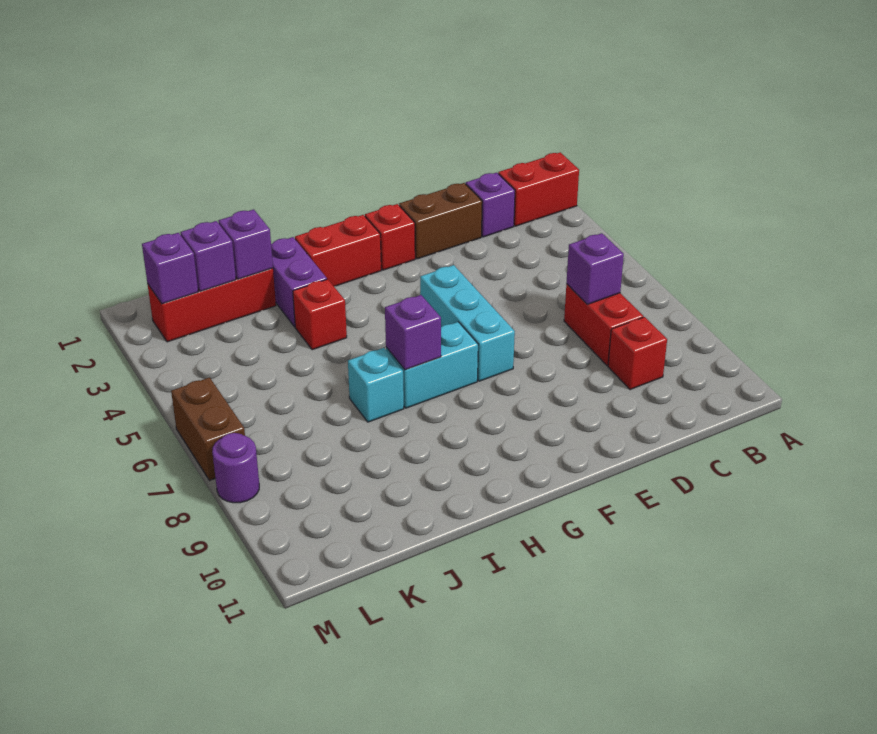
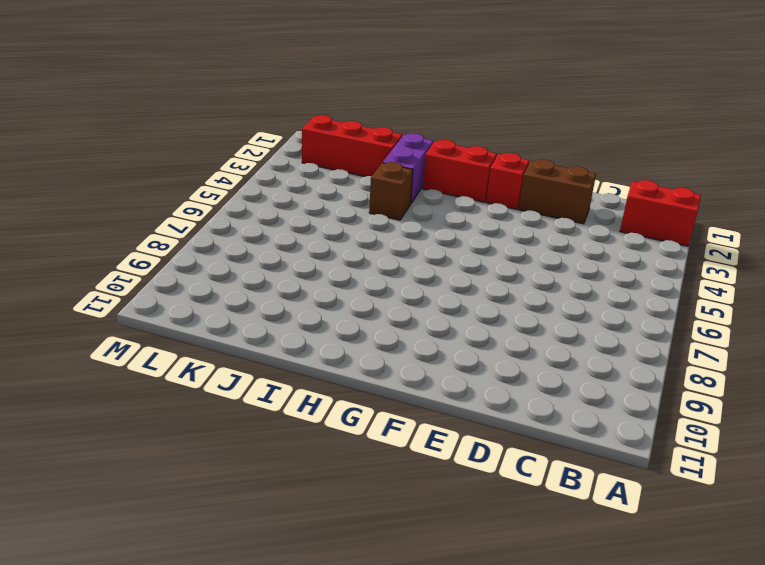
brown 1x1 brick [369,162,413,220] -> red 1x1 brick [293,279,347,350]
none -> purple 1x1 brick [466,173,515,237]
none -> red 1x2 brick [564,284,643,366]
none -> red 1x1 brick [608,317,667,390]

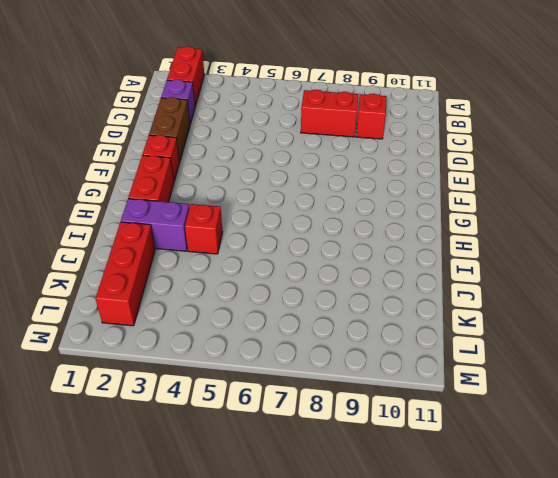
none -> cyan 1x3 brick [420,265,515,381]
none -> cyan 1x2 brick [386,322,478,408]
none -> cyan 1x1 brick [348,348,404,422]

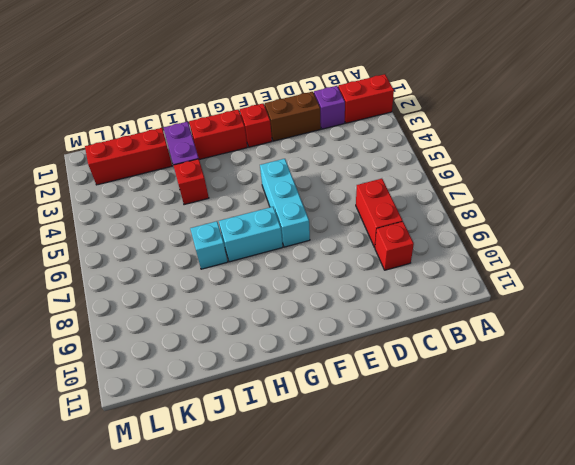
none -> brown 1x2 brick [171,378,245,480]
none -> purple 1x1 round brick [212,433,259,503]
none -> purple 1x1 brick [567,233,624,304]

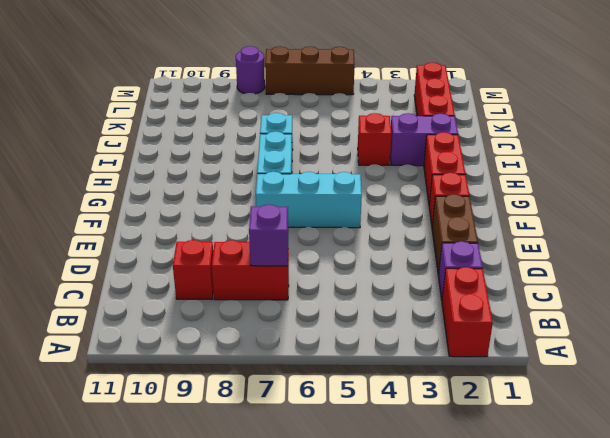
brown 1x3 brick [265,46,355,95] -> brown 1x2 brick [171,378,245,480]
none -> purple 1x1 brick [385,295,441,370]
none -> purple 1x1 brick [218,209,273,279]
none -> purple 1x1 brick [181,221,236,291]

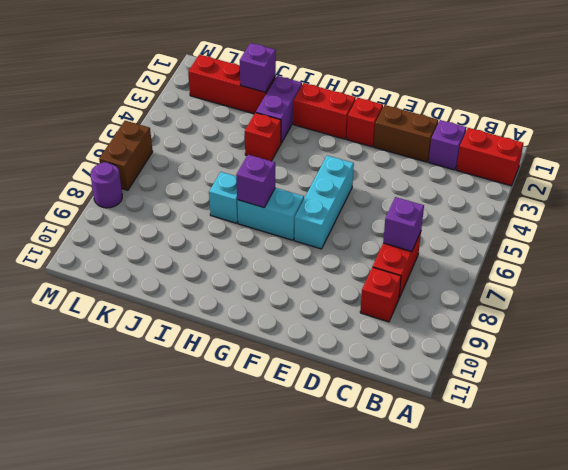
none -> purple 1x1 brick [181,221,236,291]
none -> purple 1x1 brick [142,233,198,304]

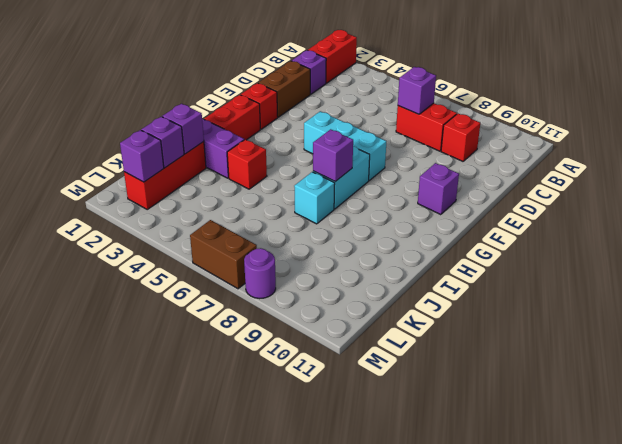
purple 1x1 brick [418,163,459,215] -> none

